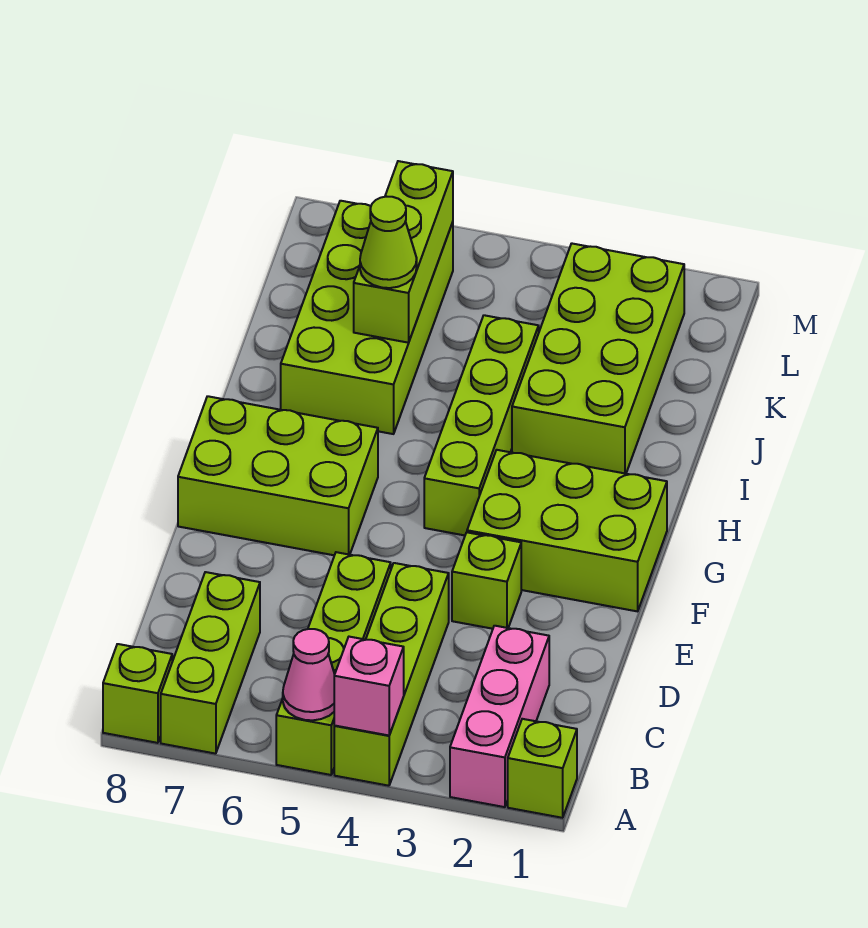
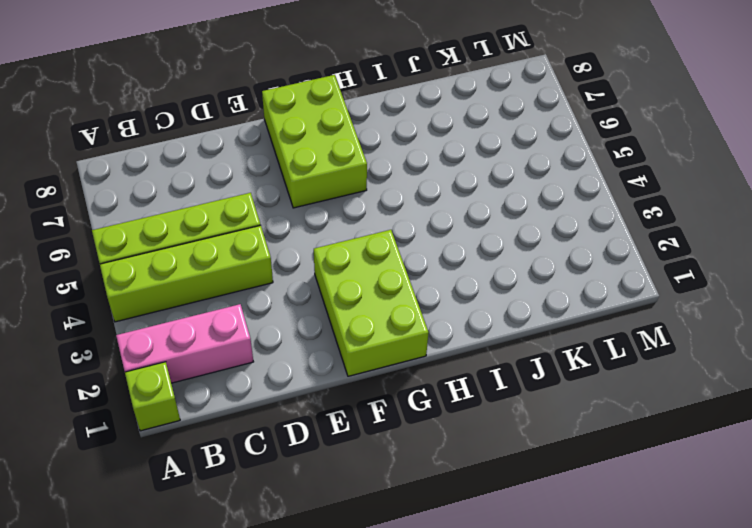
none -> lime 1x3 brick [161,572,260,754]
none -> lime 1x1 brick [103,644,172,743]
none -> lime 1x1 brick [452,532,521,629]

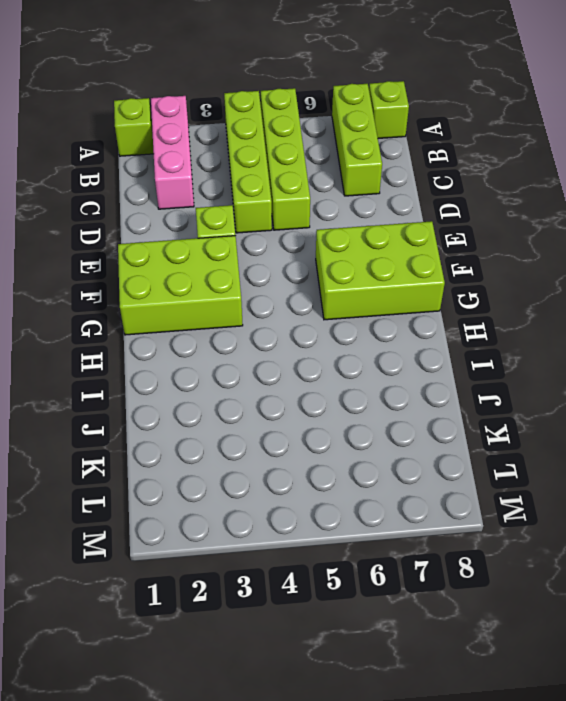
none -> lime 1x4 brick [424,315,539,535]
none -> lime 2x4 brick [512,243,684,474]
none -> lime 2x4 brick [281,201,453,434]

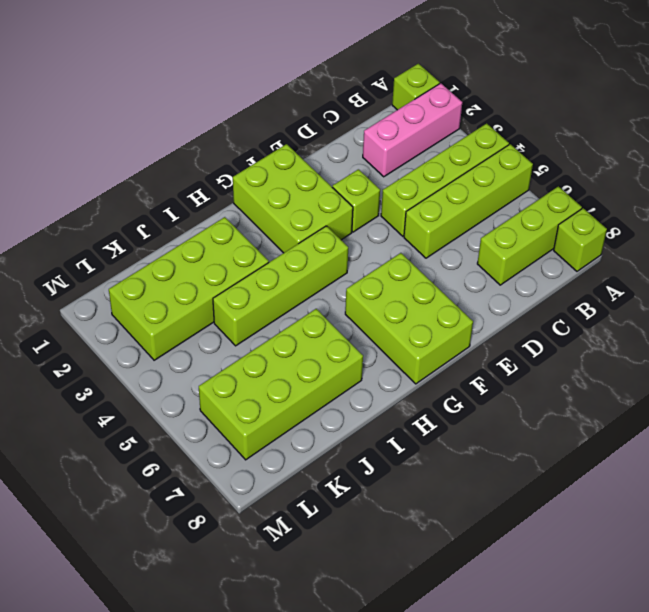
none -> pink 1x1 brick [334,637,404,735]
none -> pink 1x1 cone [283,629,335,720]
none -> lime 1x3 brick [354,161,453,343]

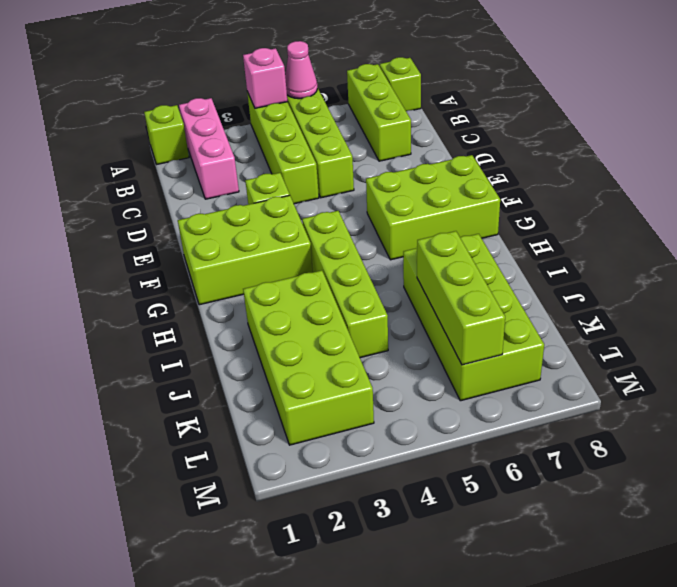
none -> lime 1x1 cone [360,197,417,288]

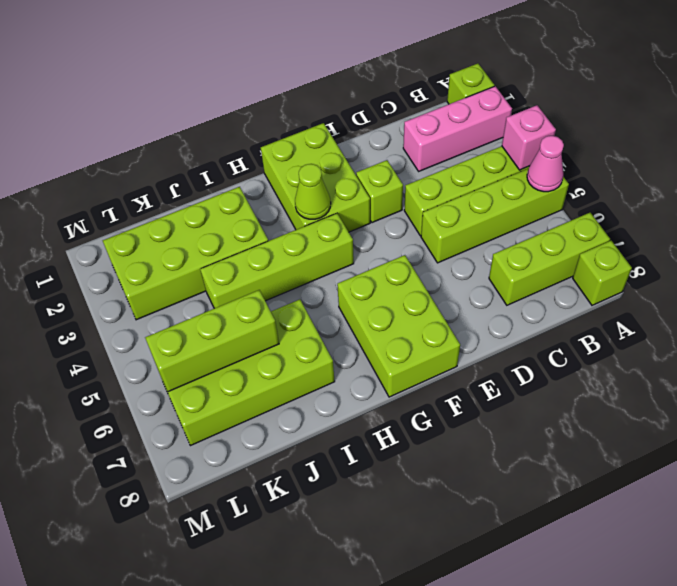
lime 1x1 cone [295,164,331,219] -> lime 1x1 cone moved to [360,197,417,288]

